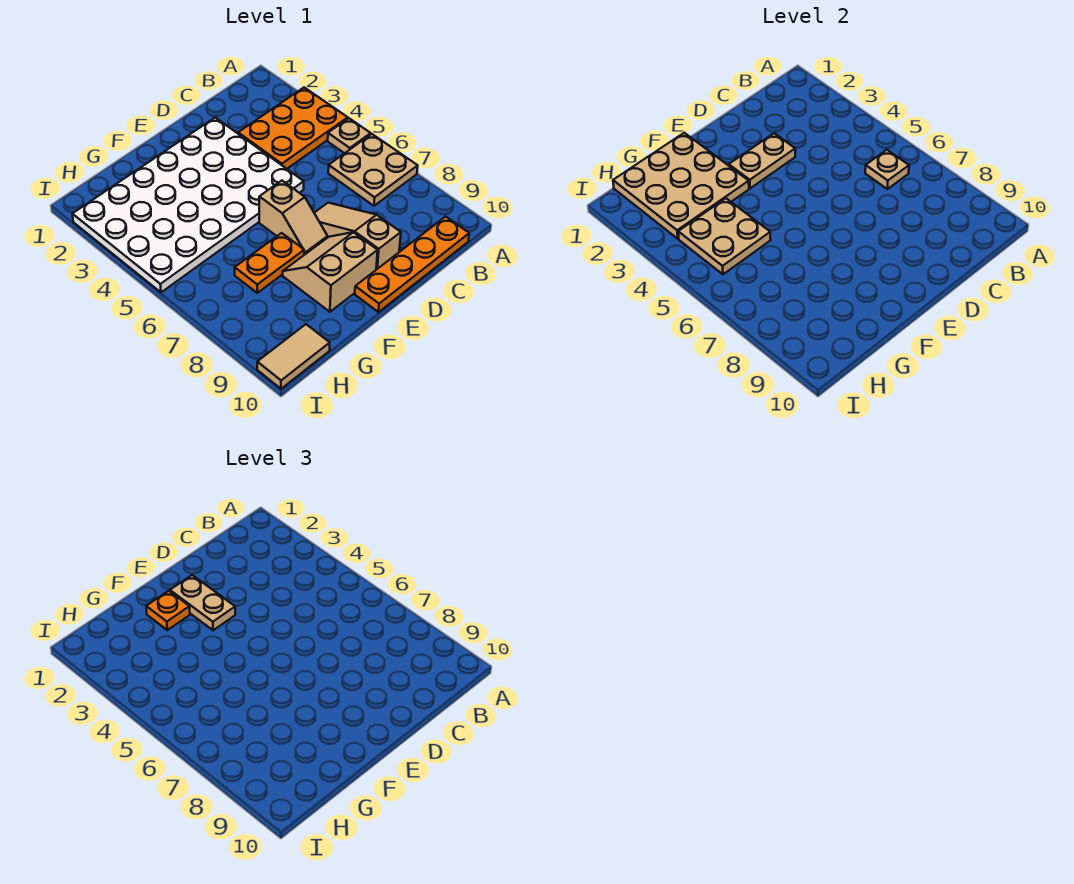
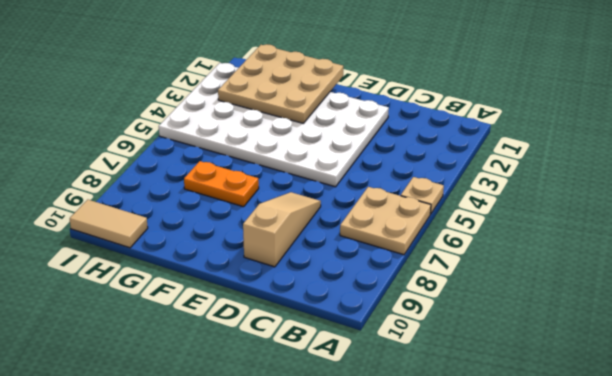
none -> orange 2x3 plate [238,88,348,169]
none -> orange 1x4 plate [355,217,469,312]
none -> tan 1x2 slope [259,181,328,255]

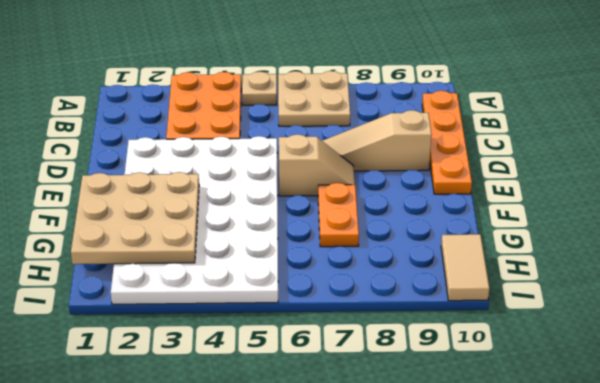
none -> tan 2x2 slope [283,232,378,312]
none -> tan 1x1 plate [865,150,909,189]
none -> tan 1x2 plate [729,133,795,188]

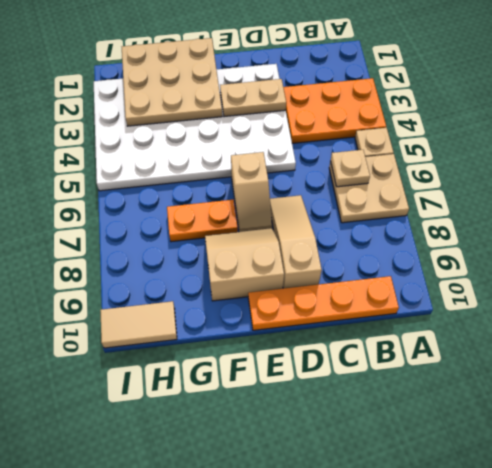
none -> tan 2x2 plate [678,198,770,274]
none -> tan 1x2 plate [170,575,235,630]
none -> orange 1x1 plate [146,591,190,630]

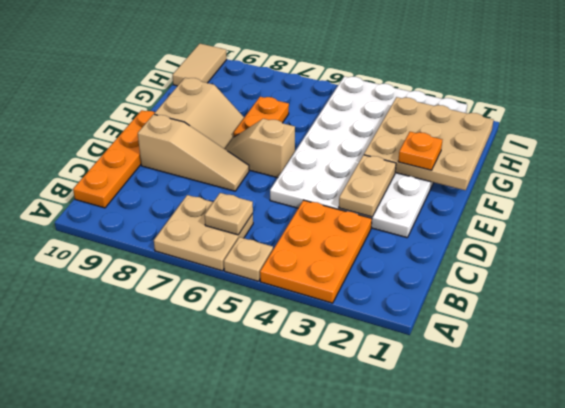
none -> tan 2x2 plate [678,198,770,274]
none -> tan 1x2 plate [170,575,235,630]

